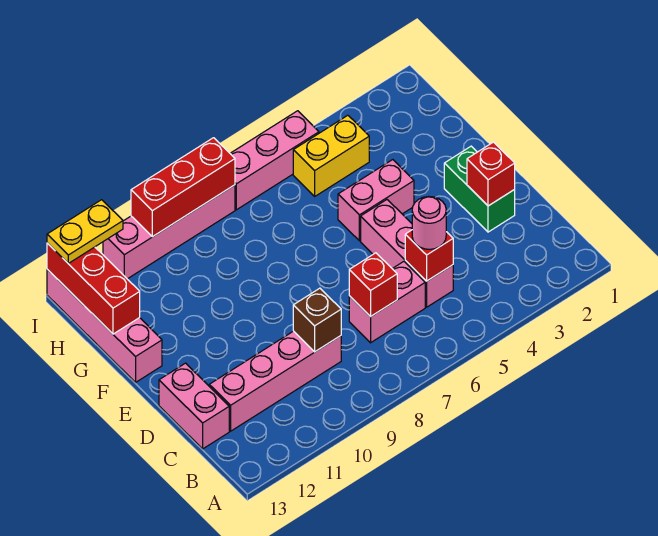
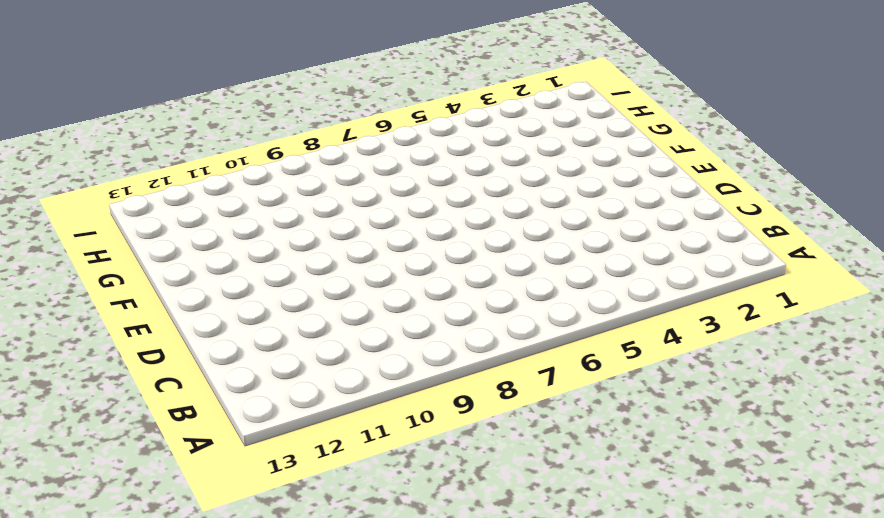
none -> pink 1x3 brick [361,200,453,307]
none -> pink 1x2 brick [349,262,425,343]
none -> pink 1x4 brick [209,331,341,431]

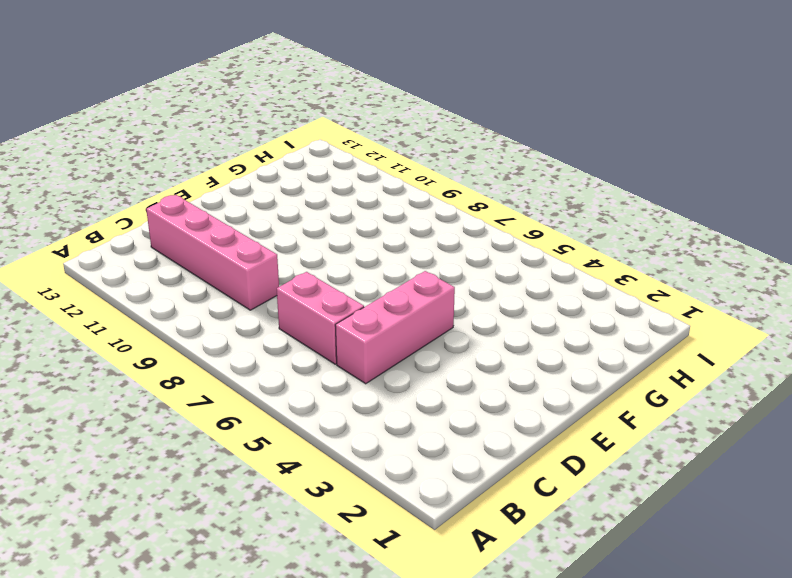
none -> pink 1x2 brick [159,363,229,449]
none -> green 1x2 brick [444,146,515,232]
none -> pink 1x2 brick [338,160,414,241]

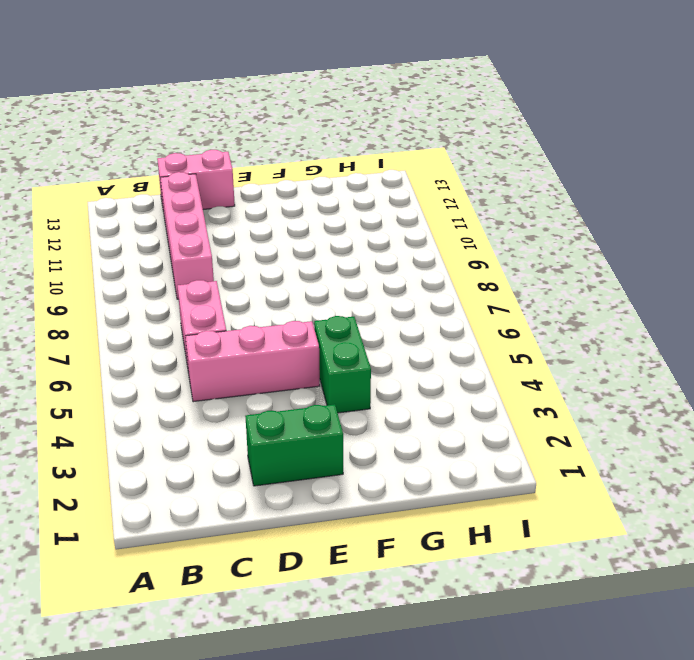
green 1x2 brick [314,316,371,413] -> pink 1x2 brick [338,160,414,241]
none -> pink 1x4 brick [47,269,162,382]
none -> yellow 1x2 brick [293,115,369,196]
none -> pink 1x3 brick [230,111,319,210]

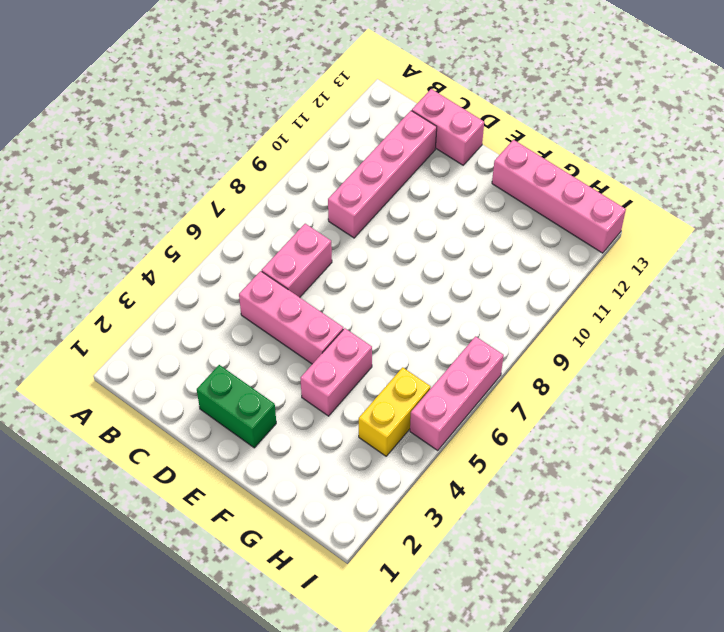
none -> pink 1x4 brick [103,185,235,279]
none -> red 1x1 brick [405,230,453,281]
none -> red 1x1 brick [349,253,397,317]

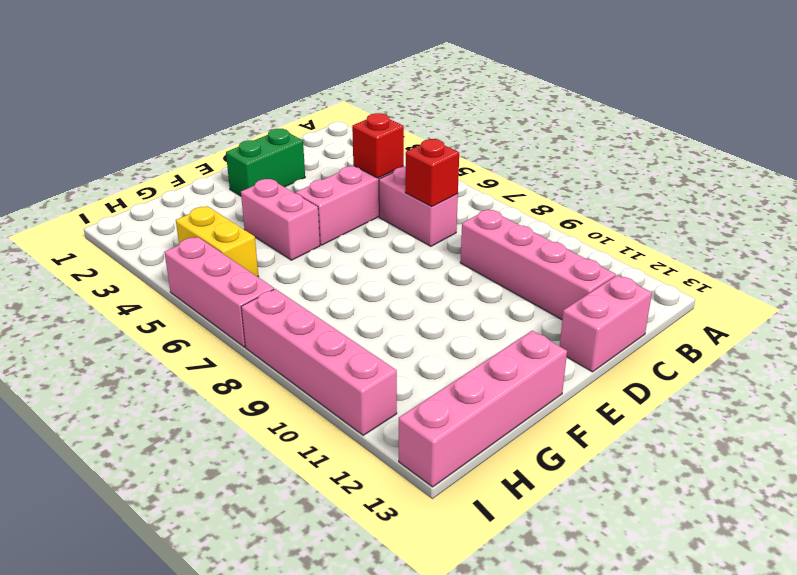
none -> brown 1x1 brick [293,288,341,352]
none -> red 1x1 brick [467,142,515,206]
none -> red 1x3 brick [47,243,140,334]

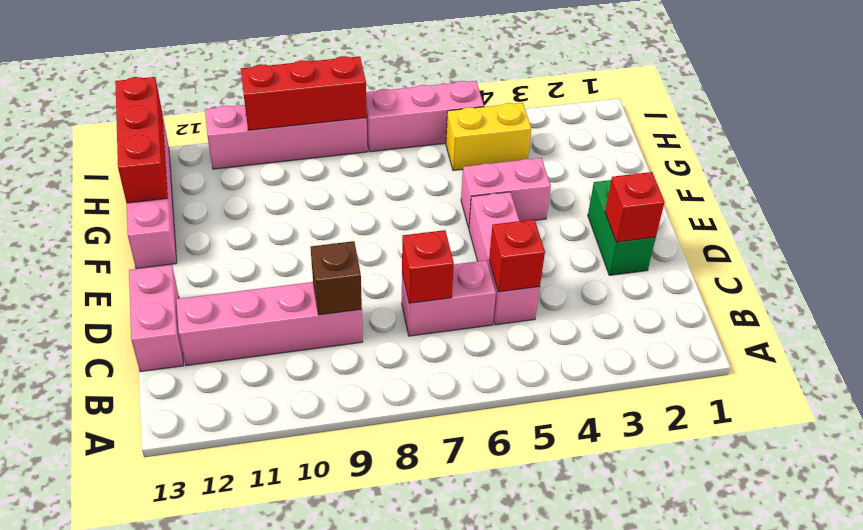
none -> pink 1x1 round brick [412,196,446,249]
none -> yellow 1x2 plate [47,200,123,263]

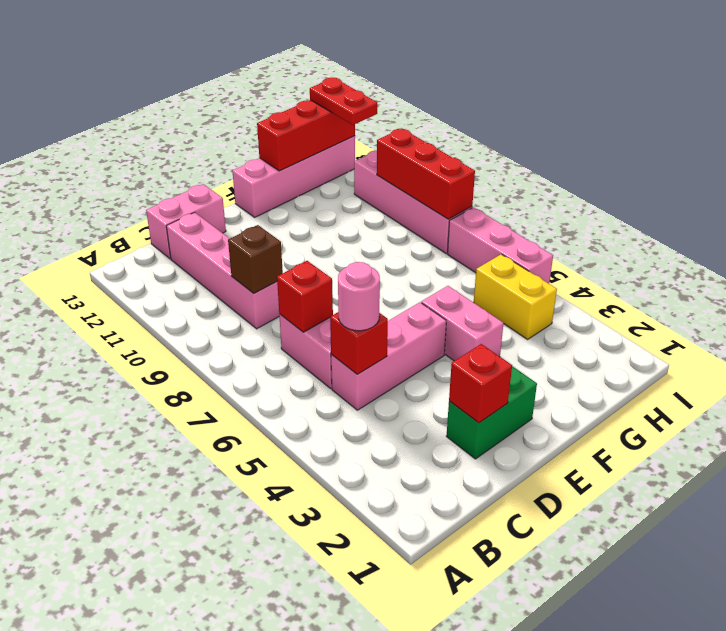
red 1x2 plate [310,78,377,125] -> yellow 1x2 plate [47,200,123,263]

